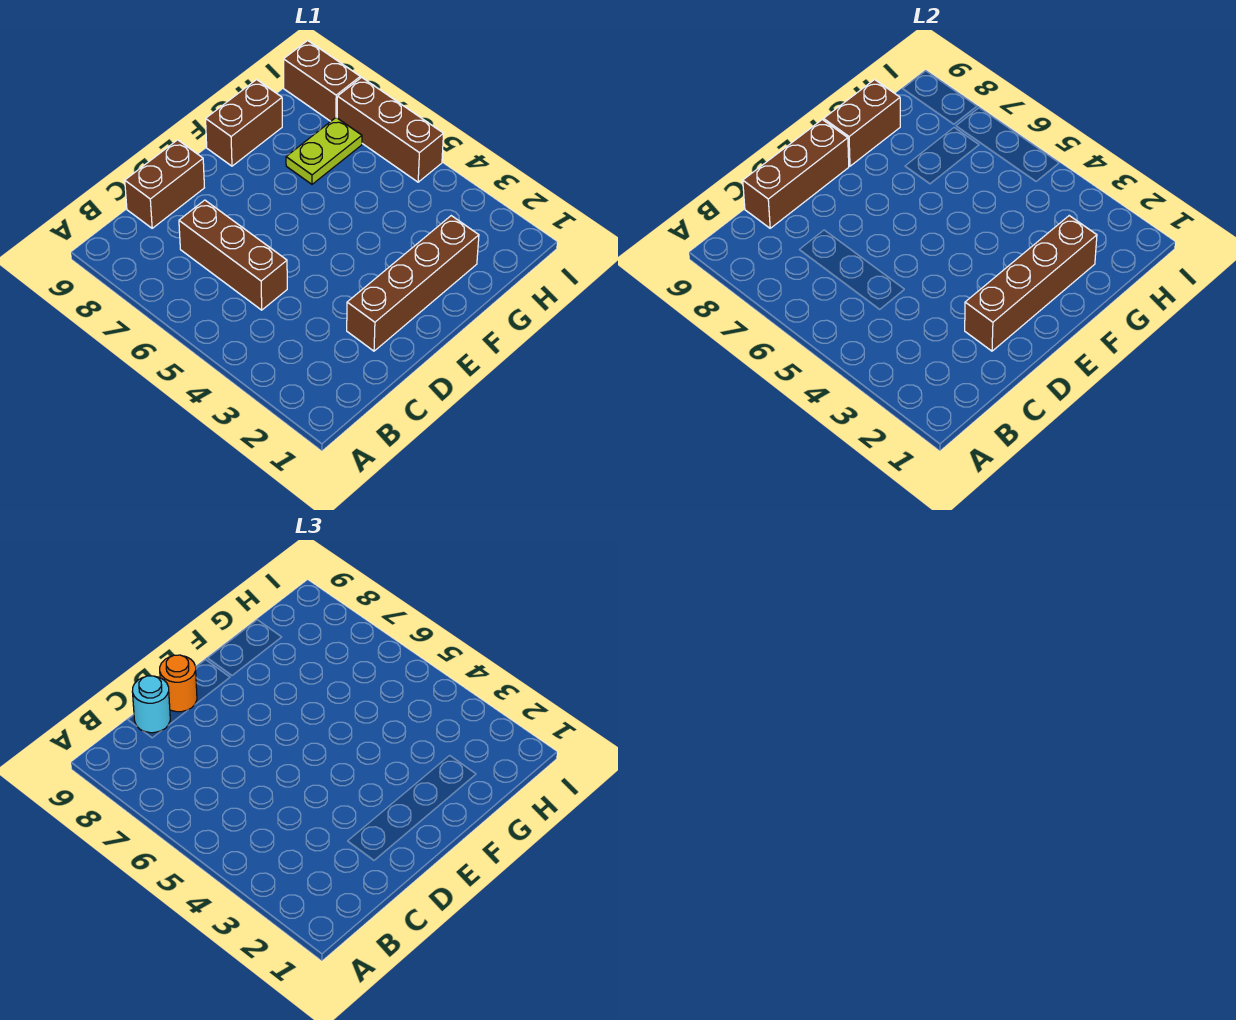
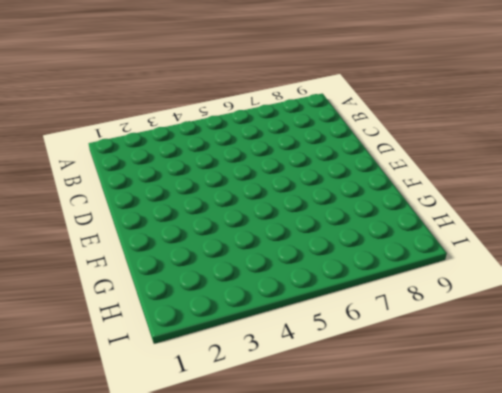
none -> brown 1x3 brick [179,200,287,310]
none -> brown 1x2 brick [125,140,204,228]
none -> brown 1x4 brick [347,216,479,351]

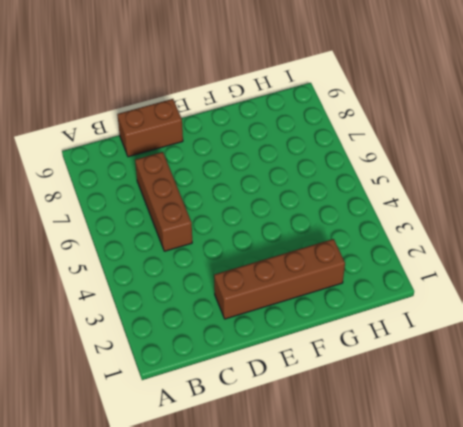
none -> brown 1x2 brick [206,80,282,166]
none -> lime 1x2 plate [286,118,362,184]
none -> brown 1x3 brick [337,77,443,182]

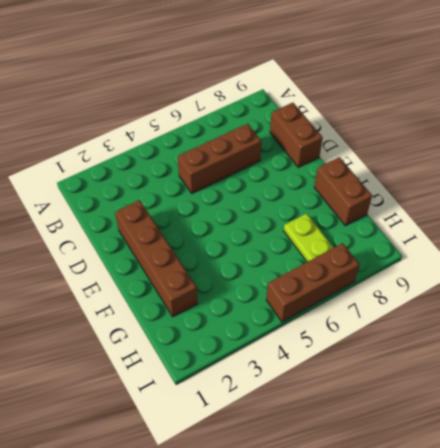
none -> brown 1x2 brick [284,41,360,121]
none -> brown 1x3 brick [743,120,849,228]
none -> brown 1x4 brick [965,216,1097,351]

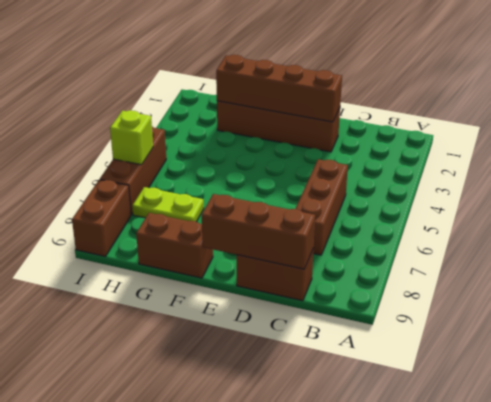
lime 1x1 brick [110,110,153,165] -> none
none -> brown 1x2 brick [824,80,900,166]
none -> cyan 1x1 round brick [132,676,170,733]
none -> orange 1x1 round brick [160,655,197,712]

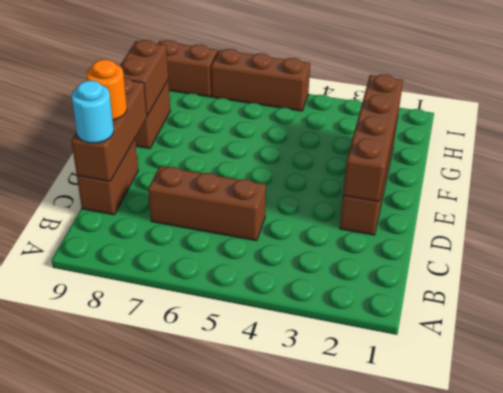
none -> lime 1x2 plate [286,118,362,184]

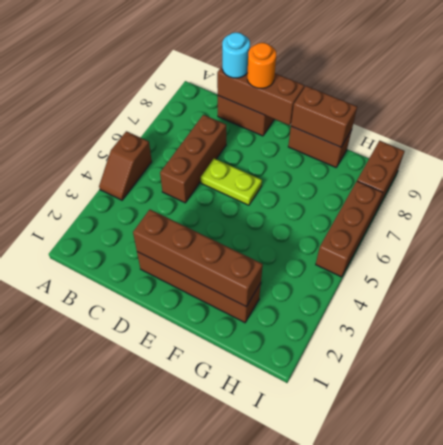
brown 1x2 slope [99,131,152,200] -> none
lime 1x2 plate [201,158,262,205] -> lime 1x2 plate moved to [286,118,362,184]

